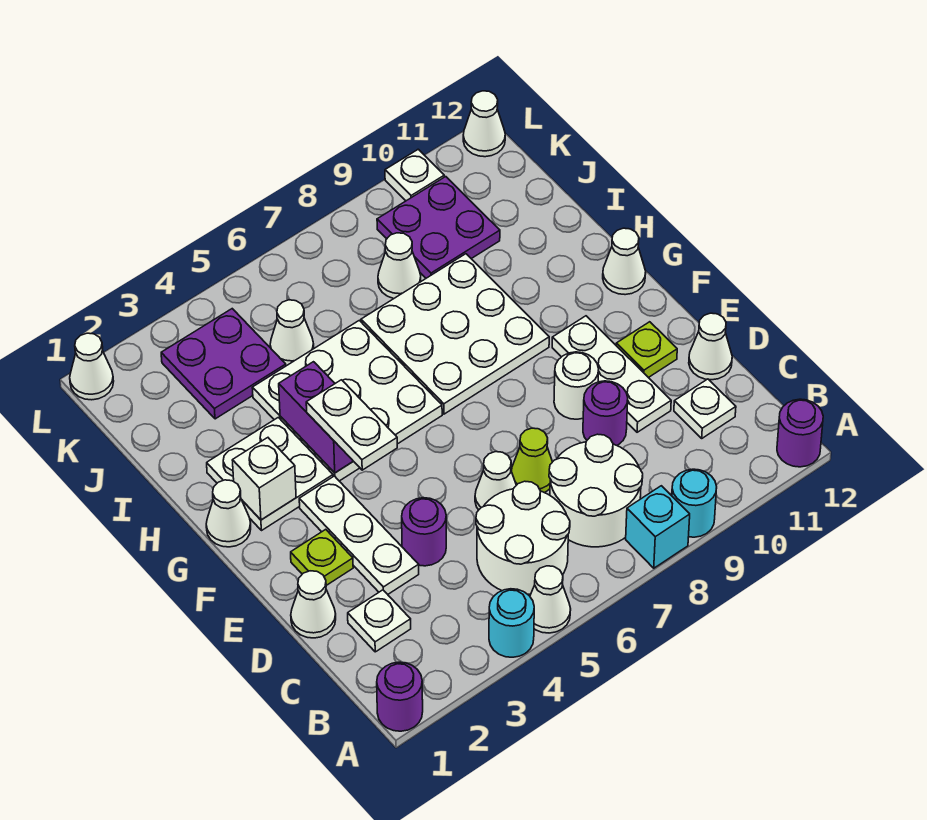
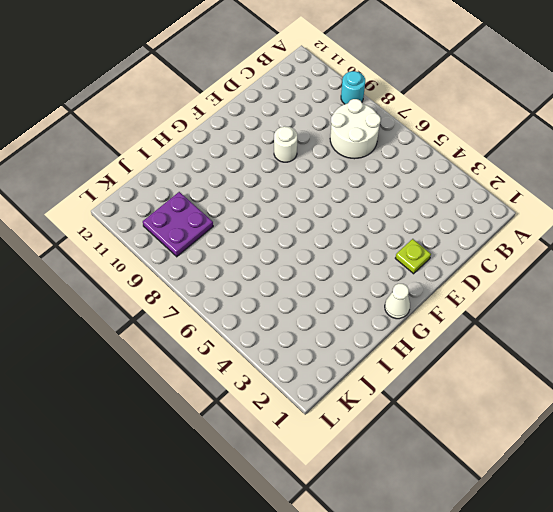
none -> purple 1x1 round brick [377,662,423,731]
none -> cyan 1x1 round brick [489,589,534,657]
none -> white 1x1 cone [530,566,571,633]
none -> cyan 1x1 brick [626,486,690,568]

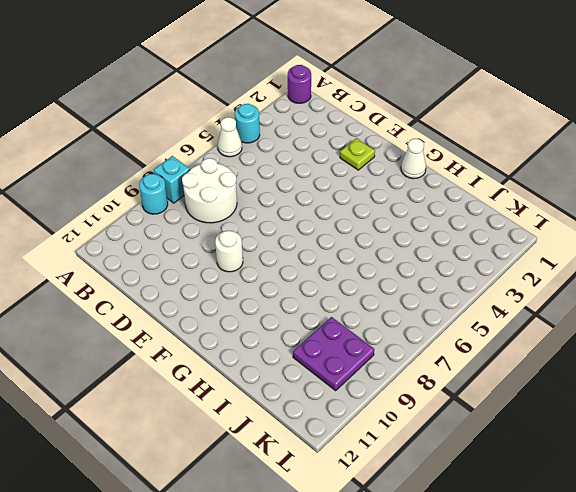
none -> purple 1x1 round brick [777,399,823,467]
none -> white 2x2 round brick [476,481,570,594]
none -> white 1x1 plate [348,590,411,652]
none -> white 1x1 plate [674,379,736,438]

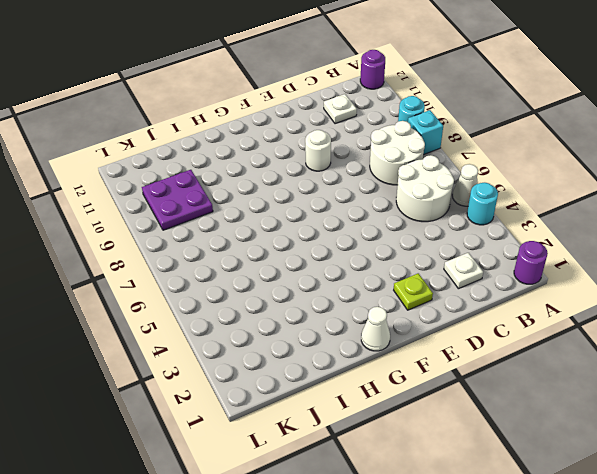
none -> white 1x1 cone [291,571,336,638]
none -> white 1x3 plate [299,476,419,594]
none -> purple 1x1 round brick [402,498,446,566]
none -> white 1x1 cone [475,452,516,510]

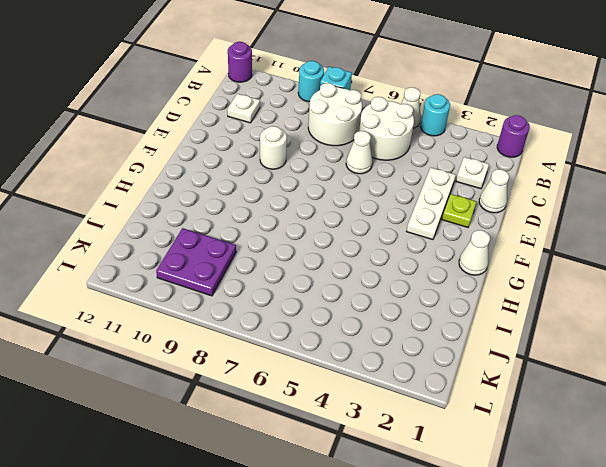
none -> purple 1x1 round brick [402,498,446,566]
none -> lime 1x1 cone [511,428,552,493]
none -> purple 1x1 round brick [583,381,628,445]
none -> white 1x3 plate [552,316,671,432]

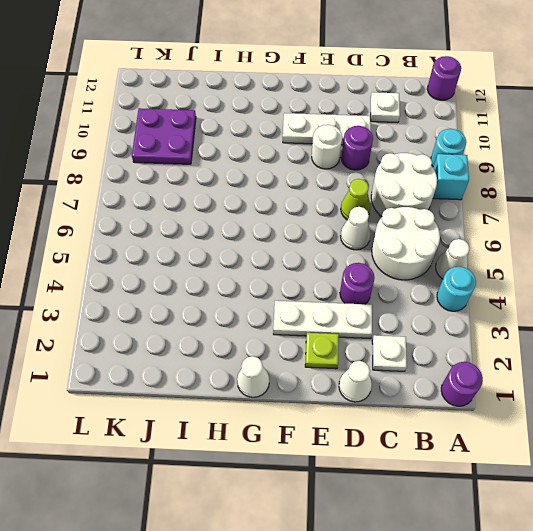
none -> white 1x1 cone [689,313,732,380]
none -> lime 1x1 plate [616,322,677,378]
none -> white 2x2 plate [207,417,333,531]
none -> white 3x3 plate [252,320,442,481]

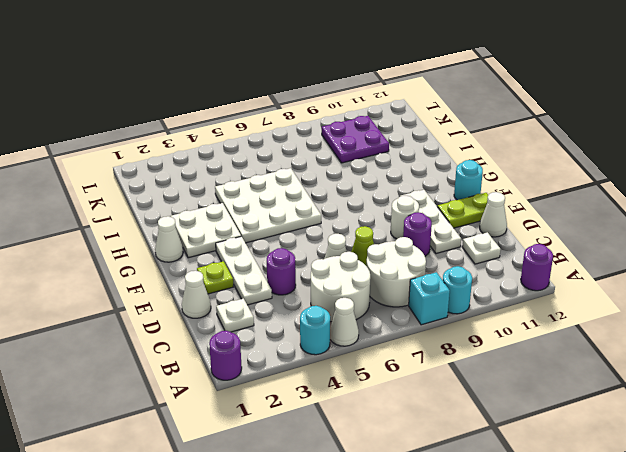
lime 1x2 plate [438,193,488,228] -> lime 1x1 plate [616,322,677,378]
cyan 1x1 round brick [454,160,483,200] -> none
none -> white 3x3 plate [361,254,549,414]
none -> white 1x1 cone [603,228,646,295]
none -> purple 2x2 plate [161,309,286,419]
none -> white 1x1 cone [270,300,314,366]

